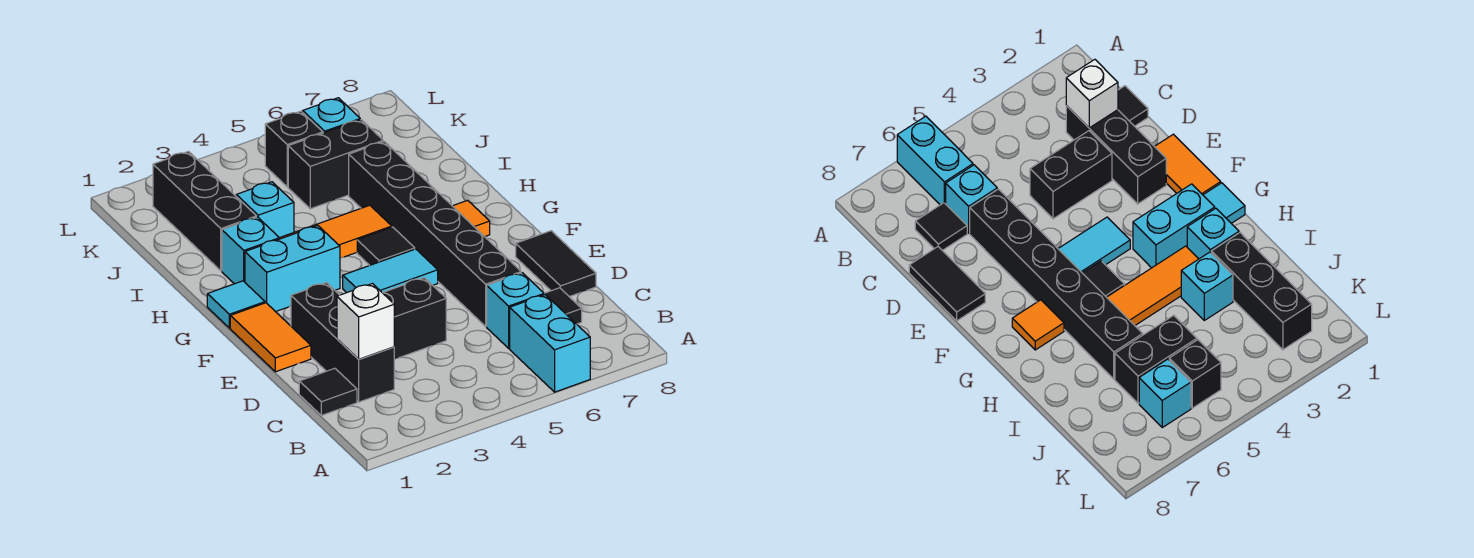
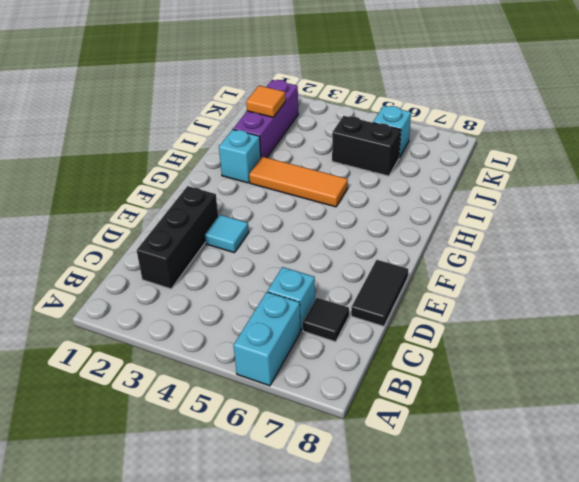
cyan 1x1 tile [205,215,249,253] -> cyan 1x1 tile moved to [207,281,265,328]
purple 1x3 brick [233,80,298,158] -> black 1x3 brick [153,152,256,271]
orange 1x1 tile [246,86,285,117] -> orange 1x1 tile moved to [453,200,490,237]
none -> black 1x1 tile [299,368,357,415]
none -> black 1x2 brick [383,278,446,359]
none -> black 1x6 brick [349,142,521,326]

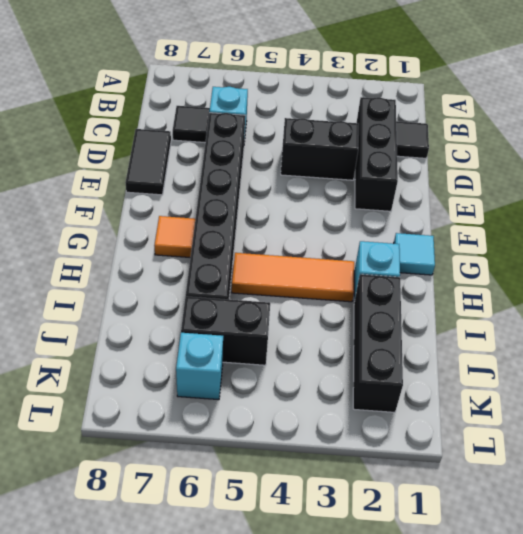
none -> cyan 1x2 brick [510,295,590,392]
none -> orange 1x2 tile [230,303,311,372]
none -> cyan 1x2 tile [343,249,438,293]

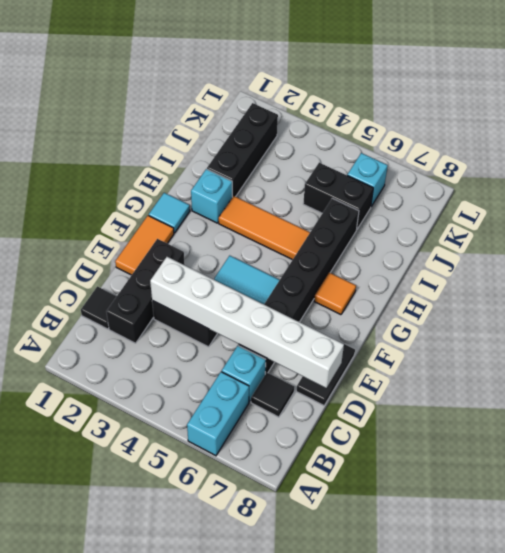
white 1x6 brick [150,257,344,388] -> none
none -> cyan 1x2 brick [245,226,340,312]
none -> black 1x1 tile [357,227,415,265]
none -> cyan 1x1 brick [236,182,294,238]

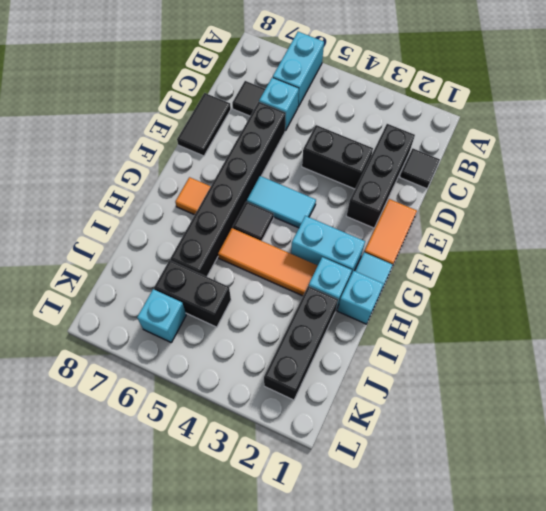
cyan 1x1 brick [338,271,383,324] -> cyan 1x1 brick moved to [236,182,294,238]
none -> black 1x1 brick [265,111,323,187]
none -> white 1x1 brick [337,284,394,359]

